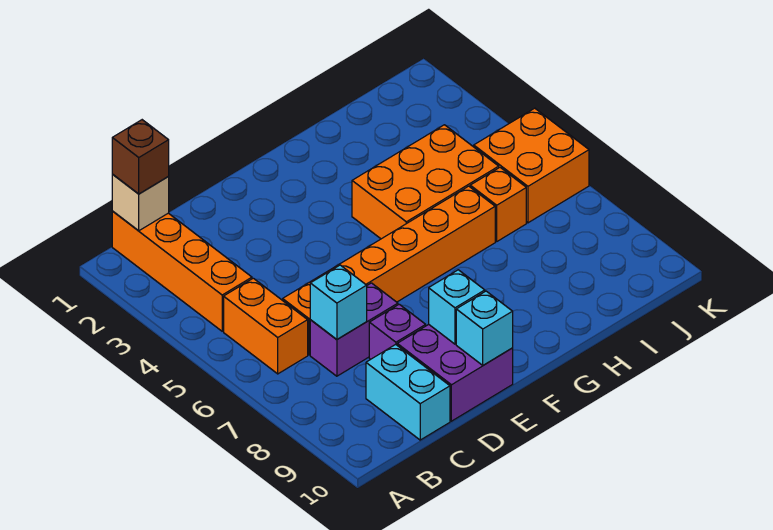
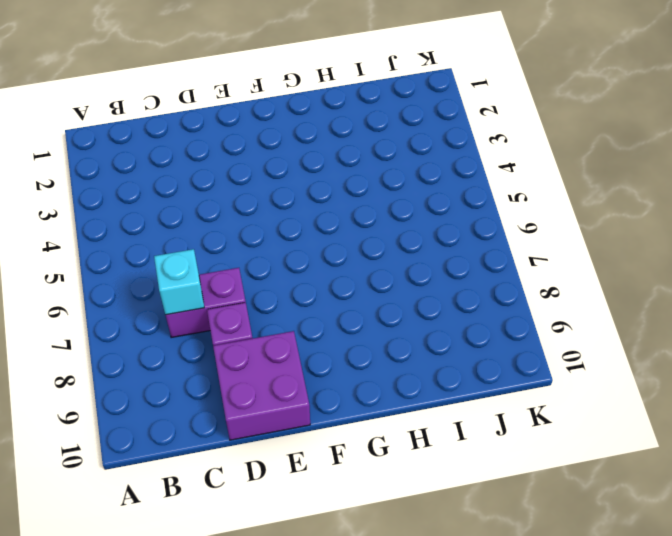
none -> orange 1x4 brick [112,211,252,331]
none -> orange 1x2 brick [224,278,308,374]
none -> orange 1x6 brick [283,186,495,355]

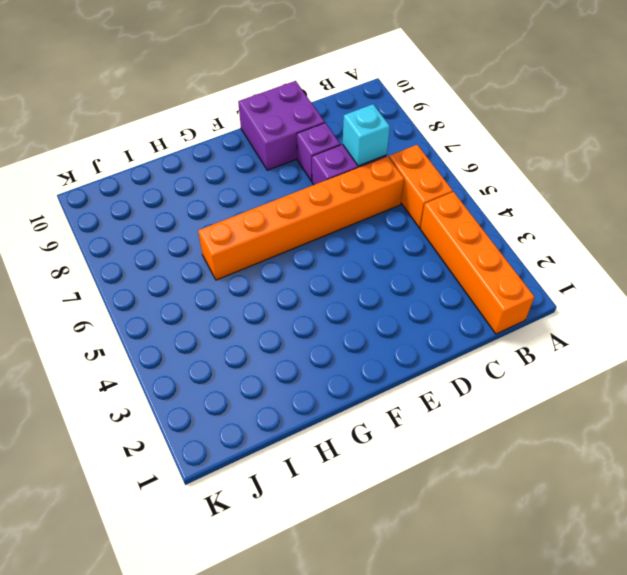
none -> cyan 1x2 brick [366,344,450,440]
none -> orange 2x3 brick [352,125,499,239]
none -> orange 1x1 brick [470,168,526,241]

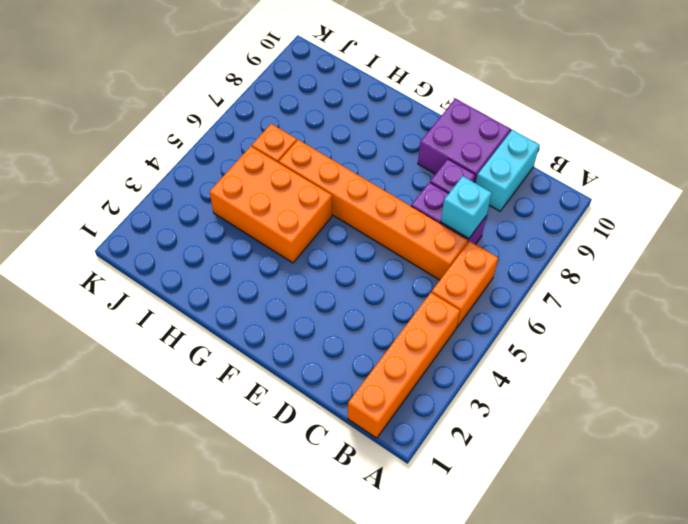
none -> orange 2x2 brick [474,108,589,223]
none -> tan 1x1 brick [112,175,169,231]
none -> cyan 1x1 brick [429,270,485,344]

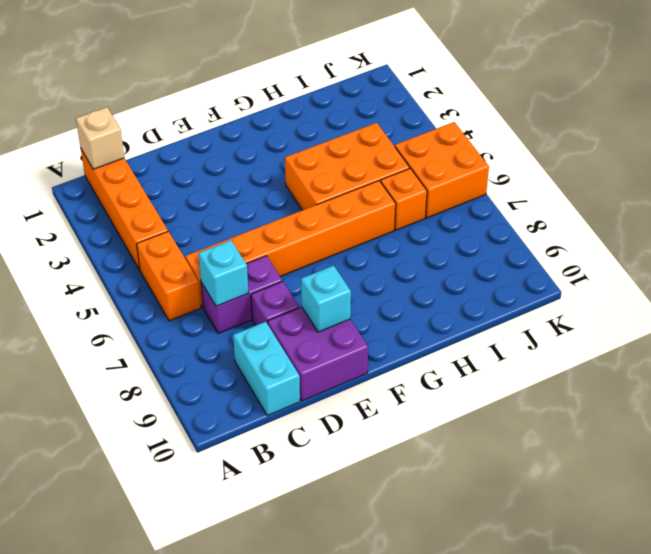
none -> cyan 1x1 brick [456,291,513,365]
none -> brown 1x1 brick [112,120,169,194]

